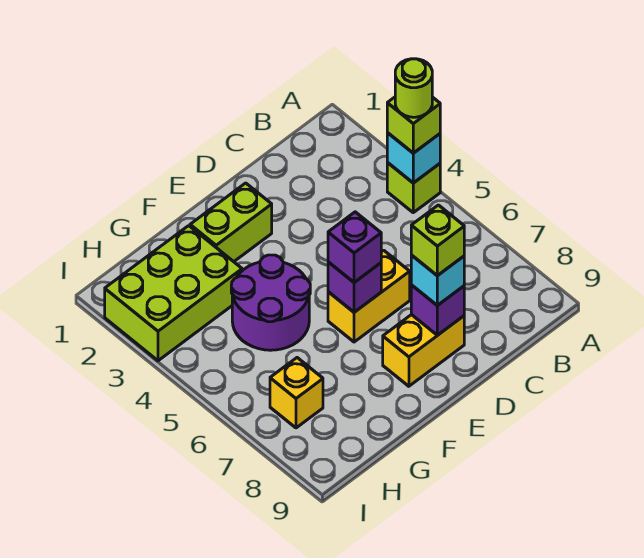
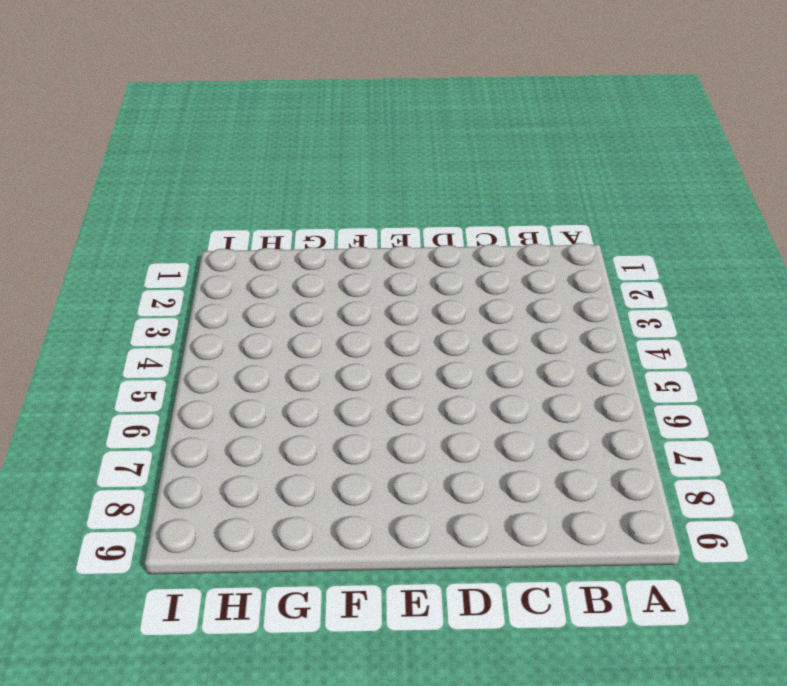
none -> lime 1x1 brick [387,163,440,213]
none -> yellow 1x2 brick [328,250,410,342]
none -> yellow 1x2 brick [383,315,464,386]

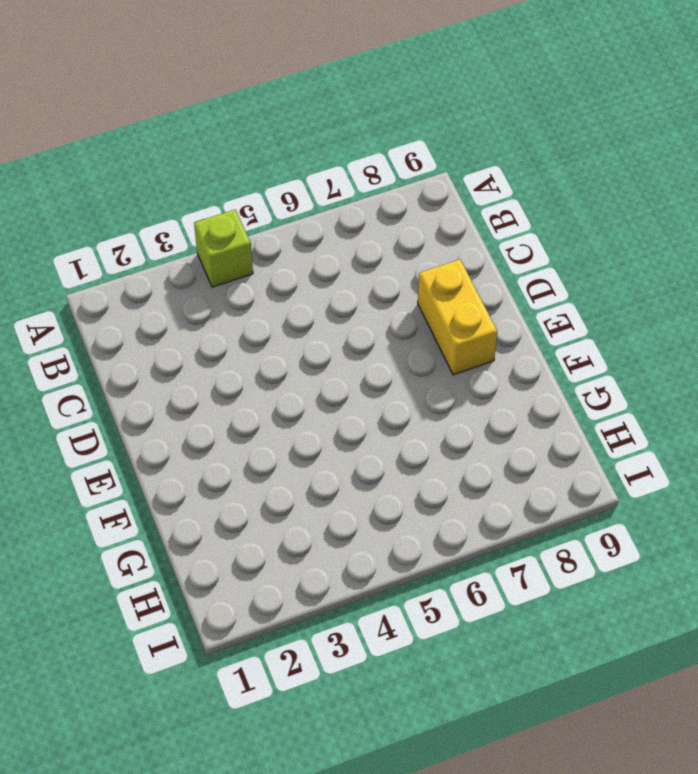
none -> yellow 1x2 brick [328,250,410,342]
none -> lime 1x2 brick [190,183,272,262]
none -> purple 2x2 round brick [231,255,310,350]

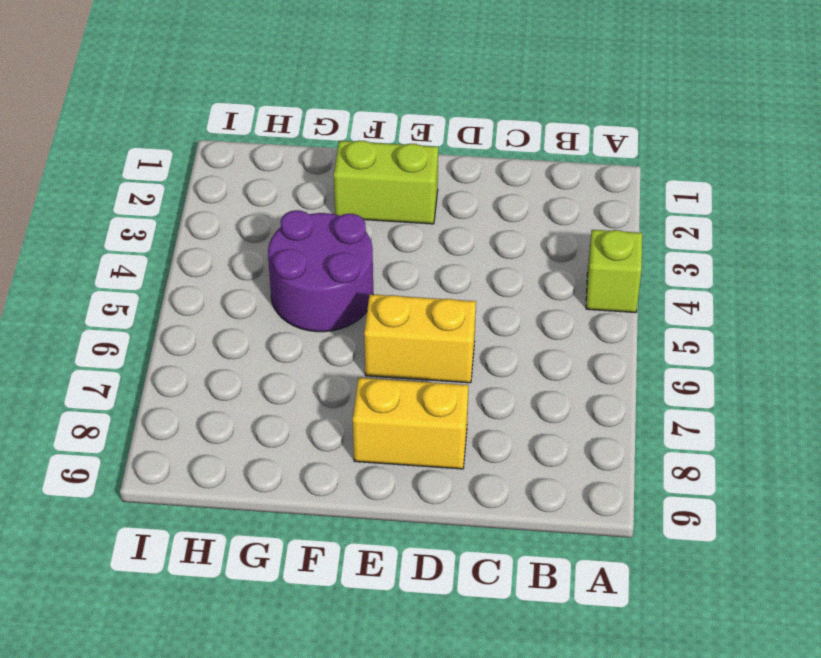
none -> lime 2x3 brick [105,226,242,361]
none -> yellow 1x1 brick [270,358,323,428]
none -> cyan 1x1 brick [387,133,440,183]

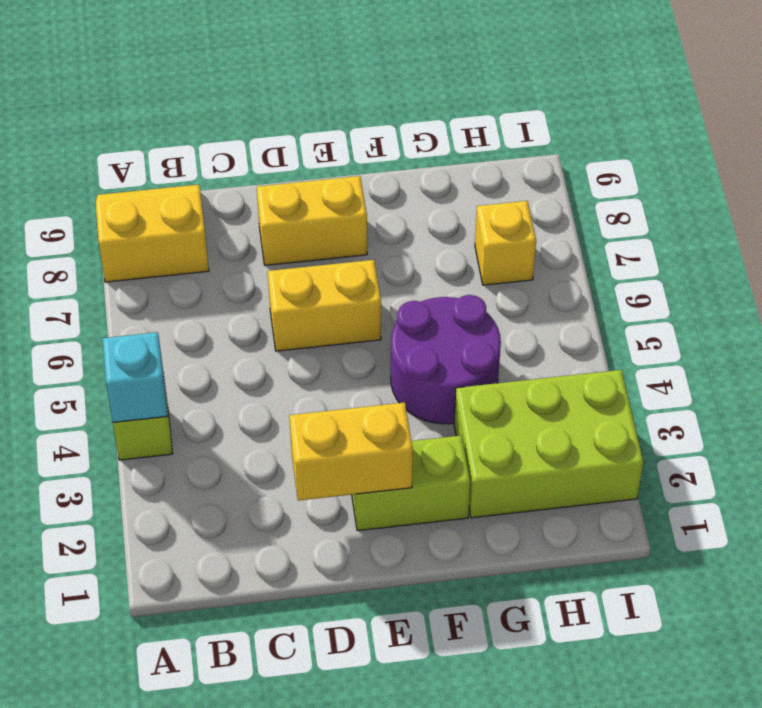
yellow 2x2 slope [96,184,209,282] -> none
yellow 1x2 brick [289,402,413,501] -> none
none -> purple 1x1 brick [411,285,464,335]
none -> purple 1x1 brick [328,262,381,312]
none -> lime 1x1 brick [387,97,440,153]

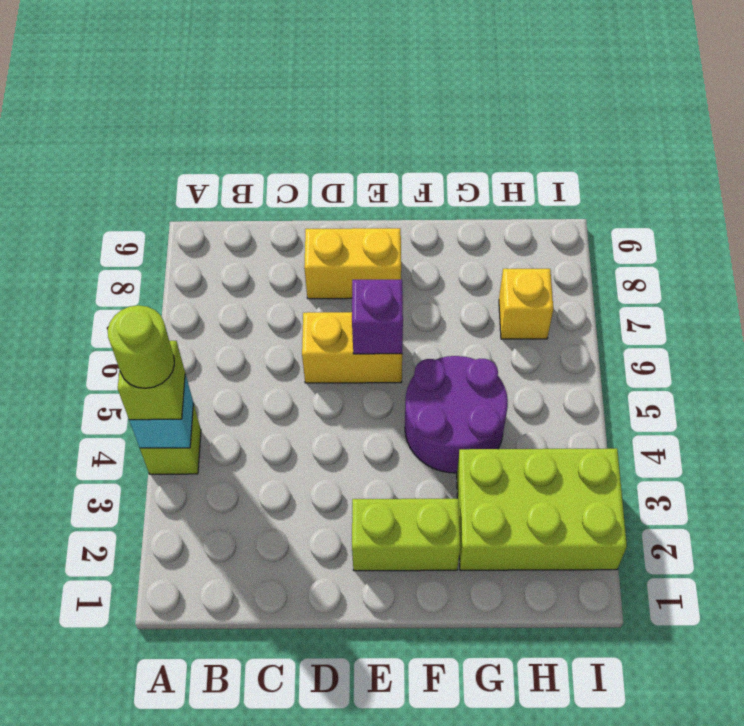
none -> purple 1x1 brick [411,285,464,335]
none -> cyan 1x1 brick [411,255,464,305]
none -> purple 1x1 brick [328,212,381,282]

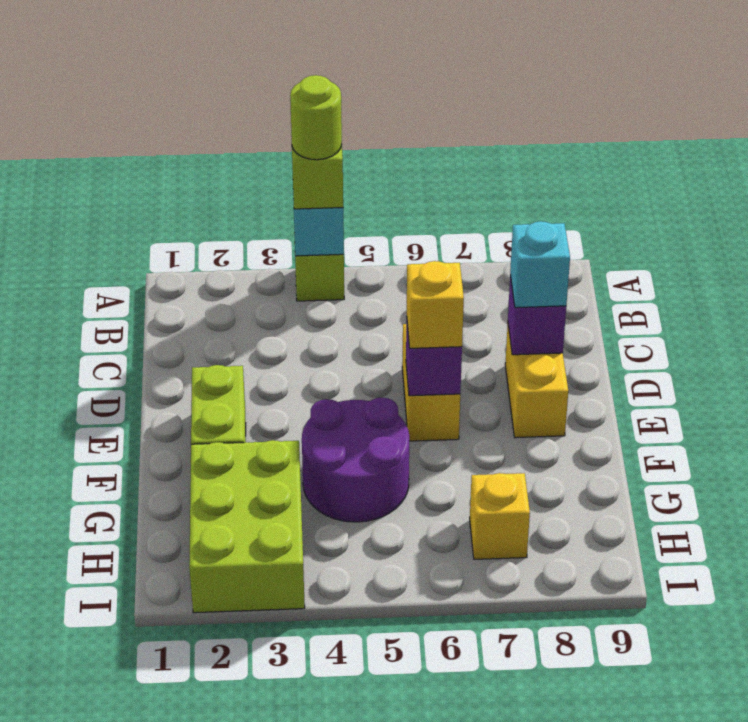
yellow 1x1 brick [407,261,464,348] -> purple 1x1 brick [328,212,381,282]
none -> lime 1x1 brick [411,205,464,276]

